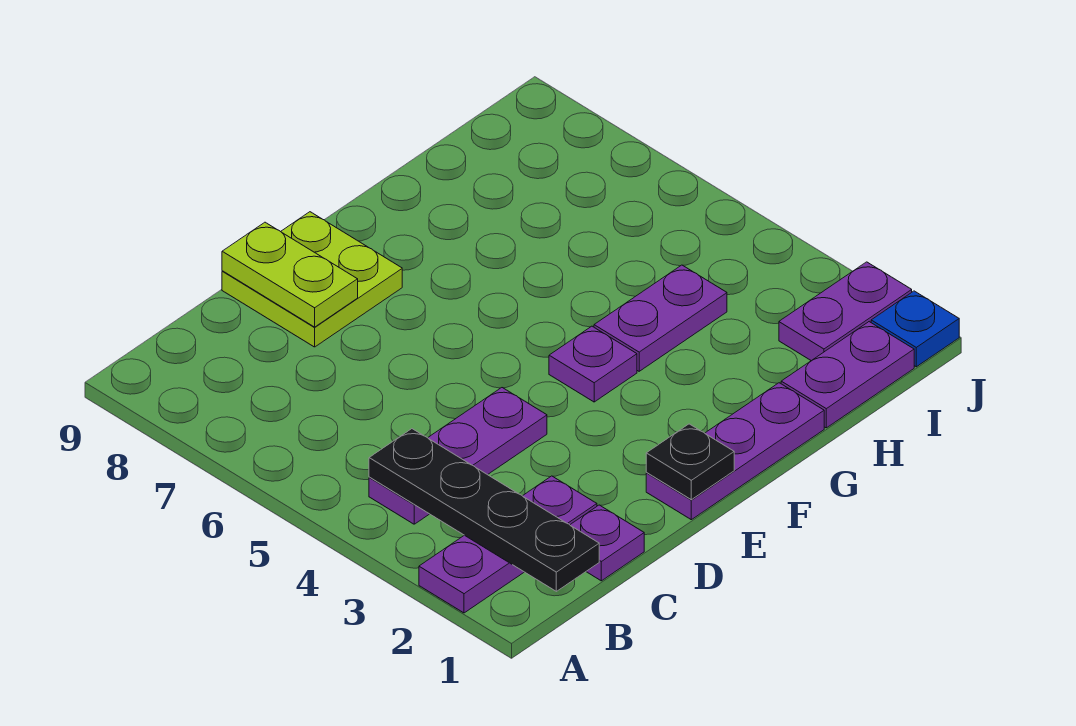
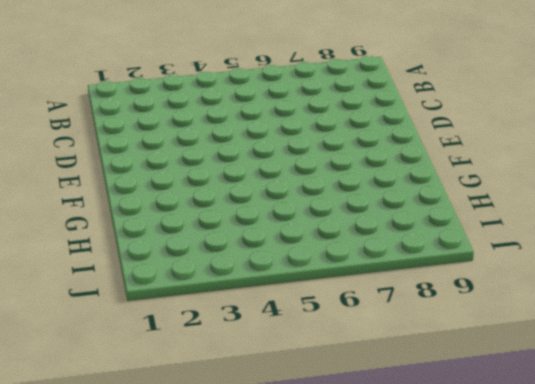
none -> purple 1x3 plate [419,476,597,613]
none -> purple 1x3 plate [369,388,547,524]
none -> purple 1x1 plate [570,505,644,581]

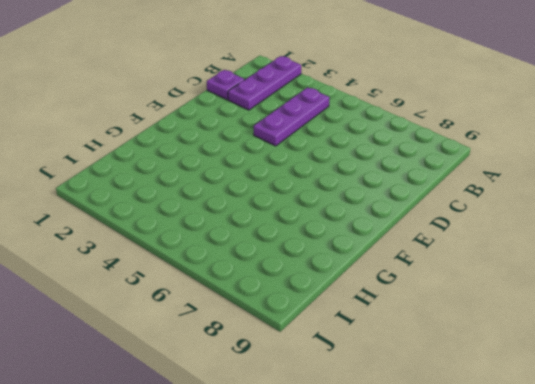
none -> lime 2x2 plate [222,212,402,347]
none -> purple 1x3 plate [646,383,824,520]
none -> purple 1x1 plate [549,326,637,402]

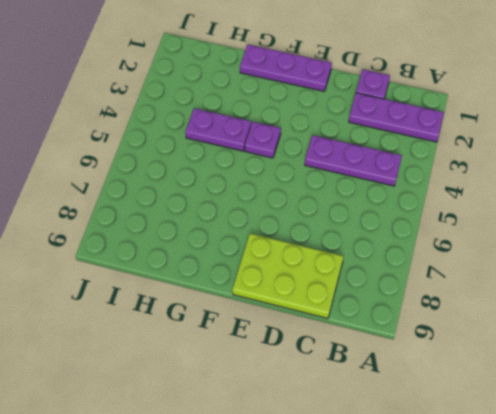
lime 2x3 plate [232,234,344,318] -> lime 2x2 plate [222,212,402,347]
none -> purple 1x2 plate [781,322,914,428]
none -> purple 1x2 plate [779,262,912,361]
none -> blue 1x1 plate [871,291,959,367]

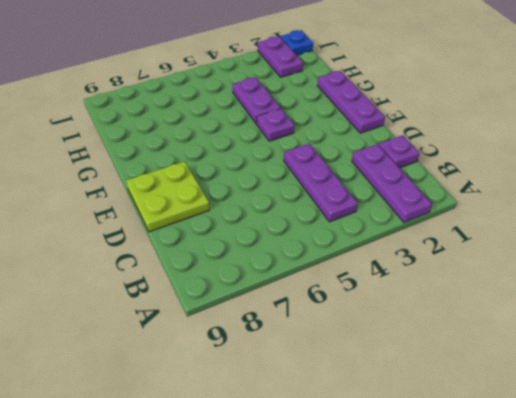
none -> purple 1x2 plate [781,322,914,428]
none -> black 1x4 plate [369,429,599,591]
none -> lime 1x2 plate [222,222,358,327]

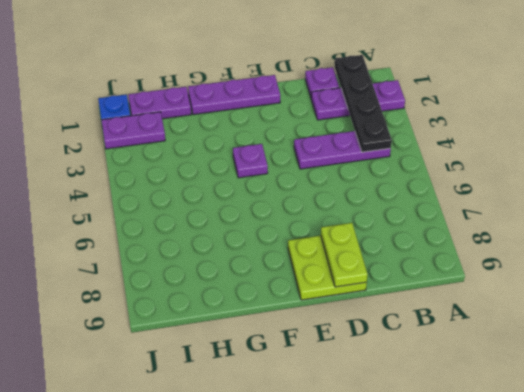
none -> purple 1x2 plate [594,265,727,371]
none -> black 1x1 plate [646,424,734,500]

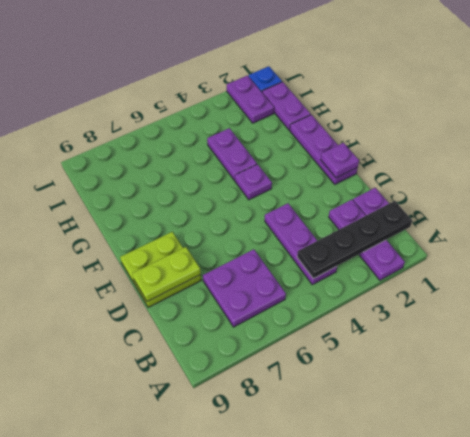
purple 2x2 plate [203,249,286,327] -> none
purple 1x1 plate [321,143,359,178] -> black 1x1 plate [646,424,734,500]

